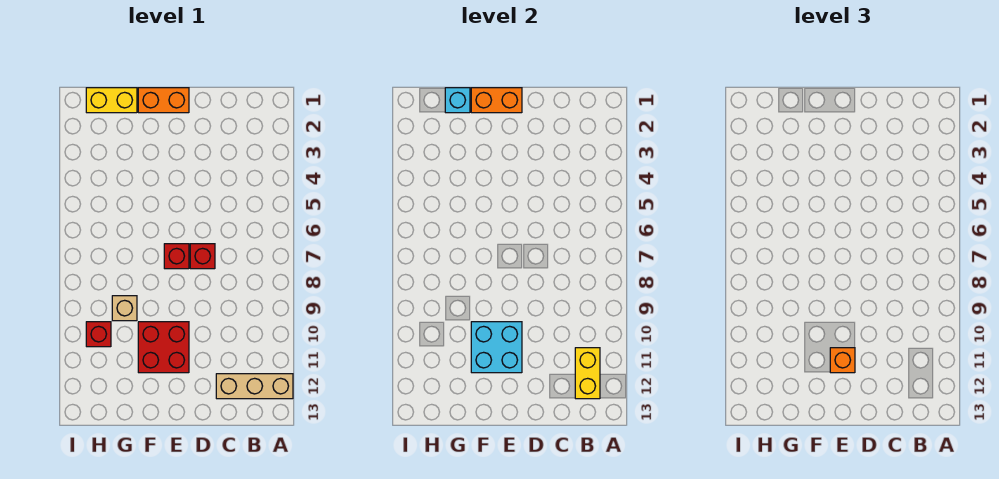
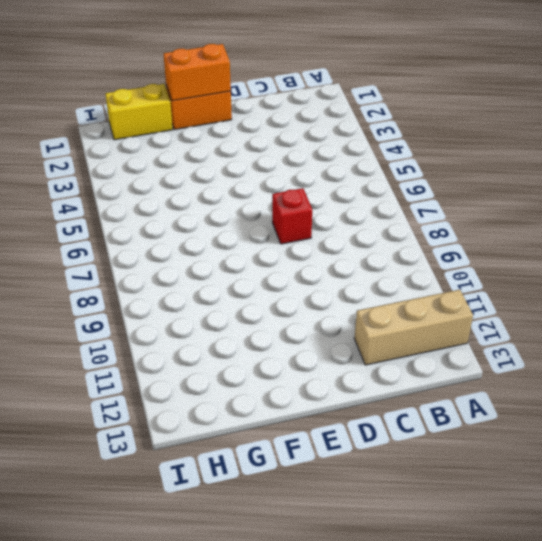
none -> red 1x1 brick [164,244,189,269]
none -> red 2x2 brick [138,322,189,373]
none -> tan 1x1 brick [112,296,137,321]

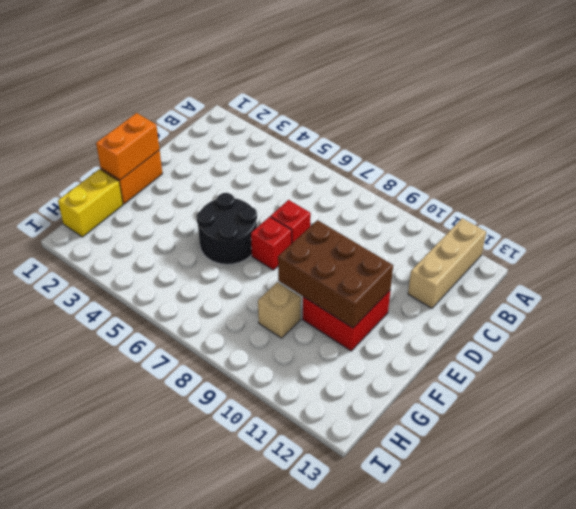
black 2x2 round brick [196,193,257,264] -> none
brown 2x3 brick [278,220,393,328] -> cyan 2x2 brick [471,322,522,373]
none -> red 1x1 brick [86,322,111,347]
none -> yellow 1x2 brick [575,348,600,399]
none -> cyan 1x1 brick [445,88,470,113]

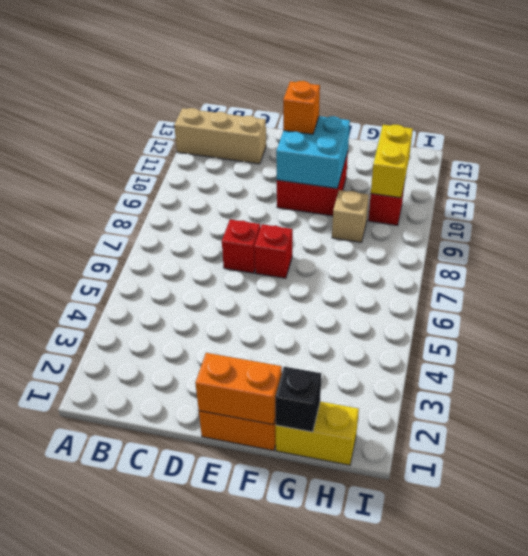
black 1x1 brick [275,367,321,432] -> cyan 1x1 brick [445,88,470,113]
yellow 1x2 brick [371,125,413,198] -> yellow 1x2 brick moved to [575,348,600,399]

